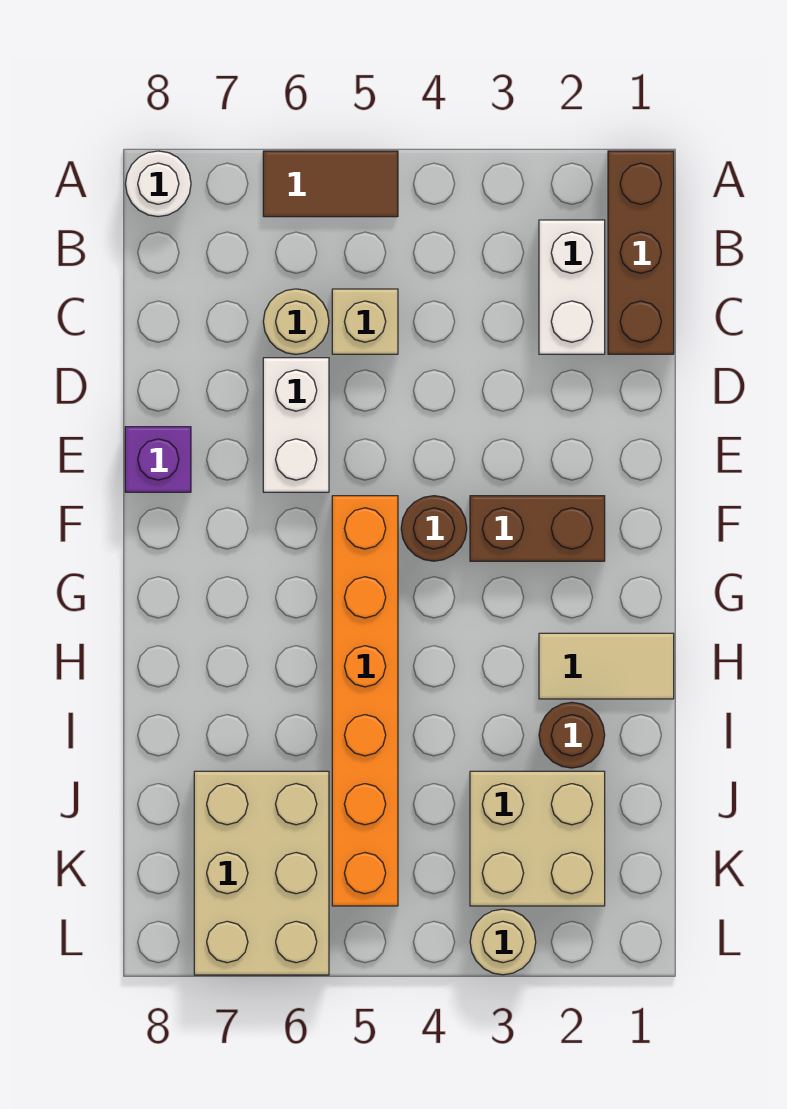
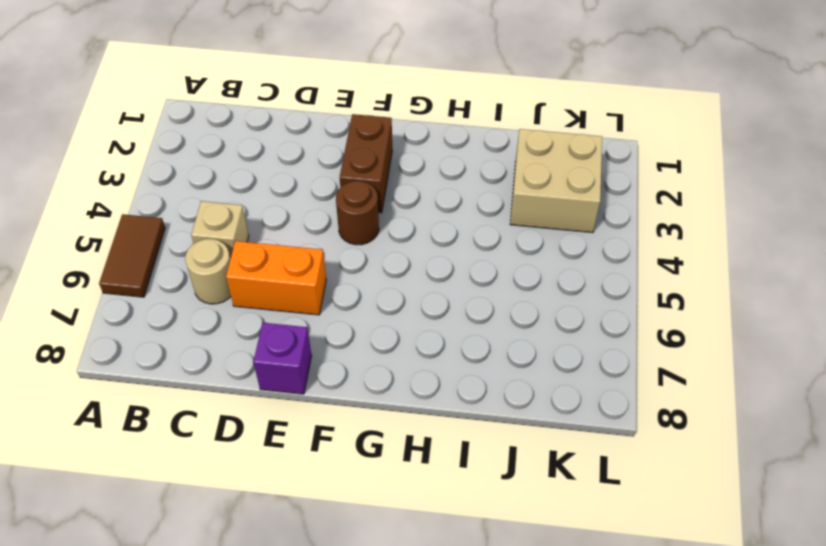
orange 1x2 brick [226,241,326,315] -> white 1x2 brick [263,358,329,492]
none -> brown 1x3 brick [608,151,674,354]
none -> white 1x1 round brick [126,151,191,217]
none -> white 1x2 brick [539,220,605,354]

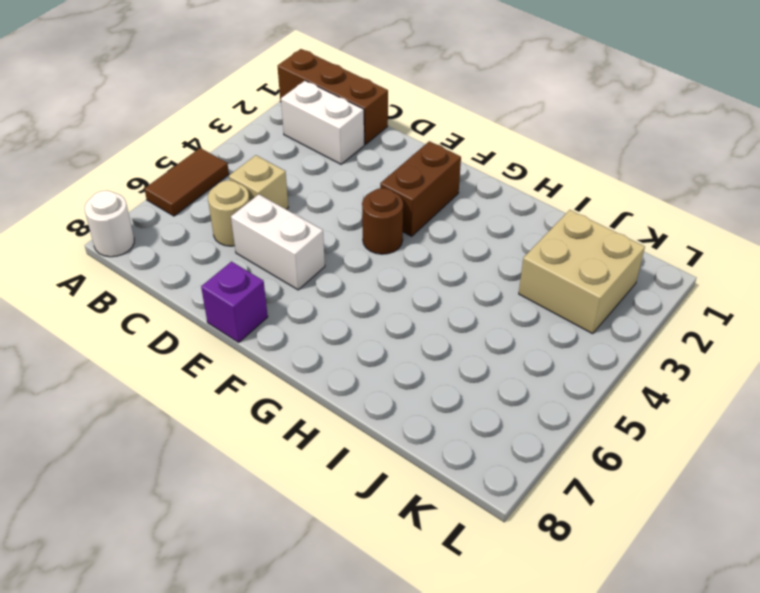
none -> orange 1x6 brick [332,496,398,906]
none -> tan 1x2 tile [539,633,674,699]
none -> brown 1x1 round brick [539,702,605,768]

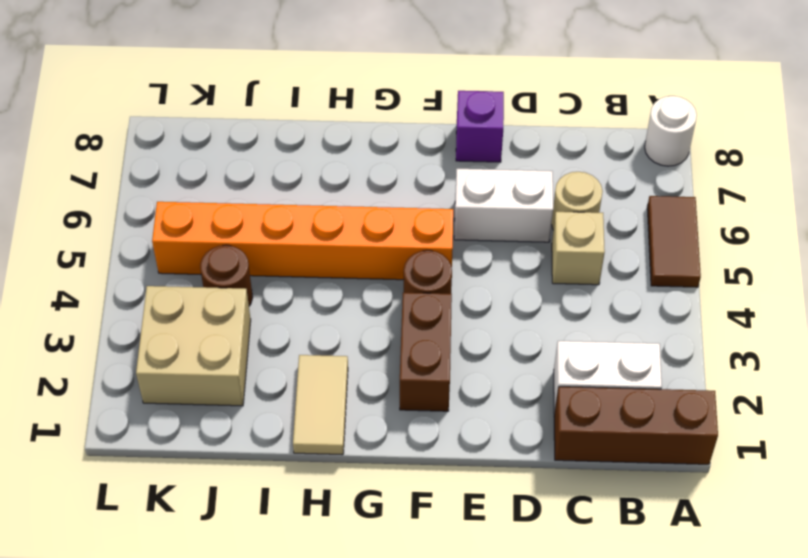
brown 1x1 round brick [200,245,253,306] -> brown 1x1 round brick moved to [539,702,605,768]
none -> tan 2x3 brick [194,771,329,975]
none -> tan 1x1 round brick [470,909,536,975]

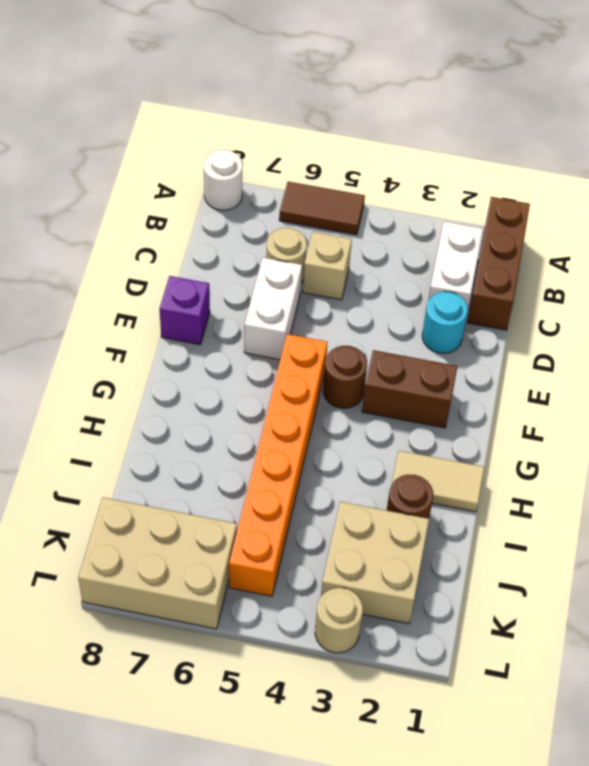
cyan 1x1 round brick [422,291,468,353] -> none
tan 2x3 brick [78,497,237,629] -> tan 2x3 brick turned to [194,771,329,975]

